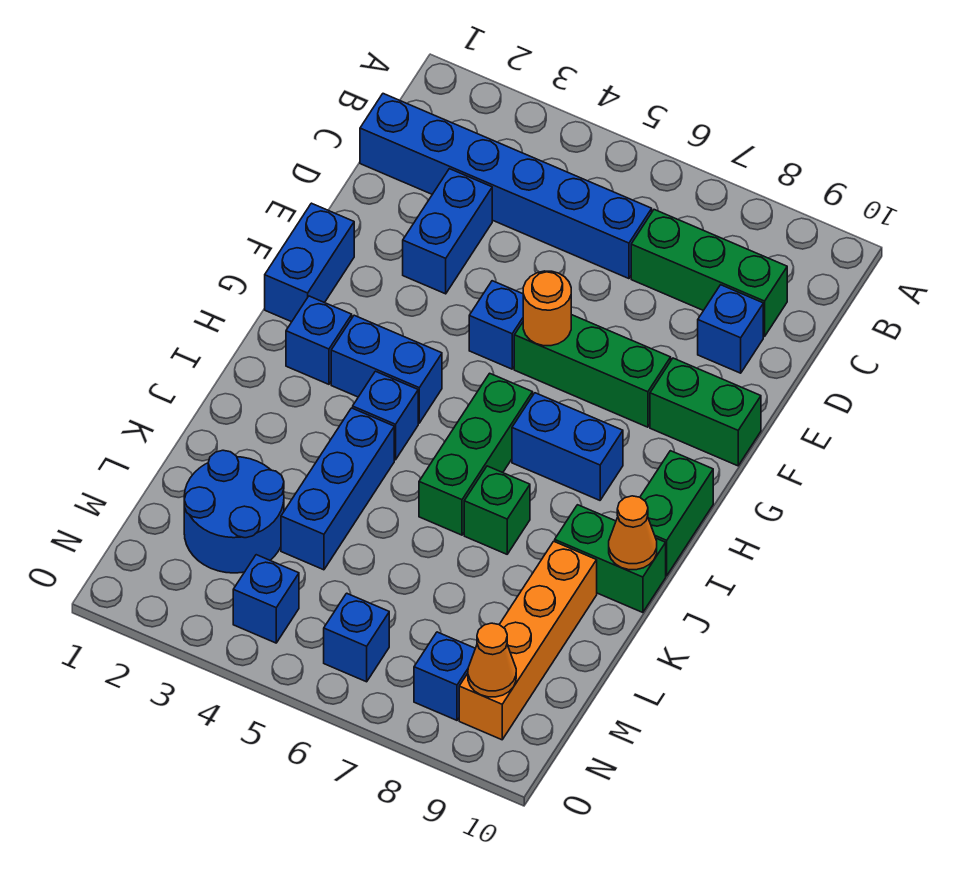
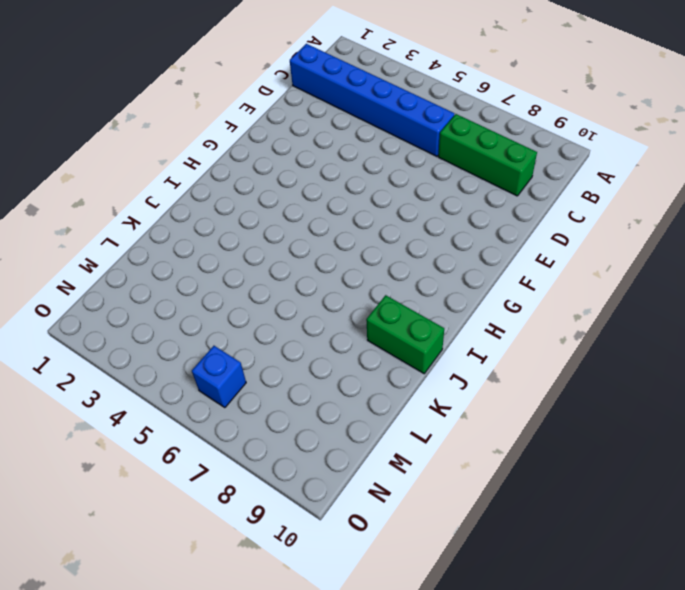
none -> blue 1x2 brick [403,169,492,294]
none -> blue 1x1 brick [698,285,763,373]
none -> blue 1x2 brick [265,203,354,322]

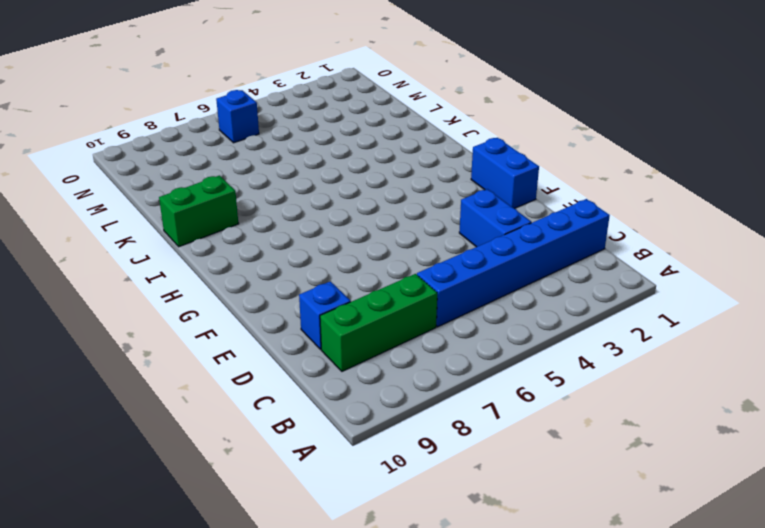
none -> blue 1x1 brick [469,281,523,369]
none -> green 1x3 brick [514,315,671,427]
none -> green 1x2 brick [650,358,761,466]

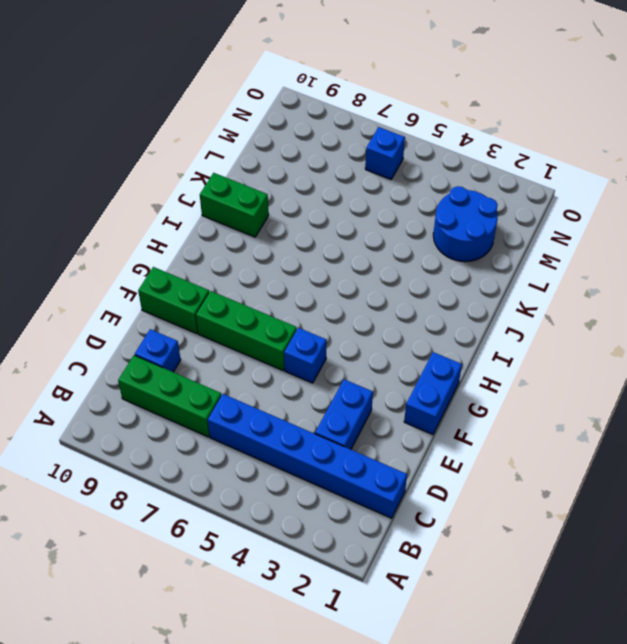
none -> blue 1x1 brick [286,296,352,384]
none -> blue 1x2 brick [331,315,442,423]
none -> green 1x3 brick [419,373,533,535]

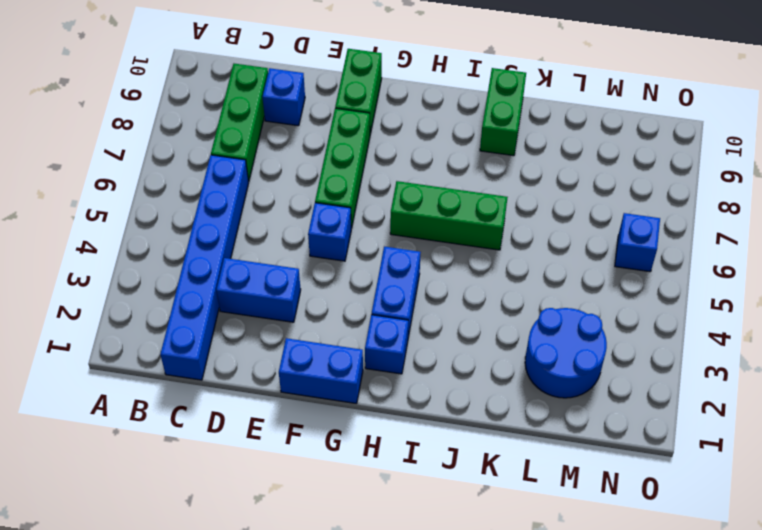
none -> blue 1x2 brick [512,393,623,500]
none -> green 1x2 brick [640,451,713,576]
none -> blue 1x1 brick [353,371,418,460]

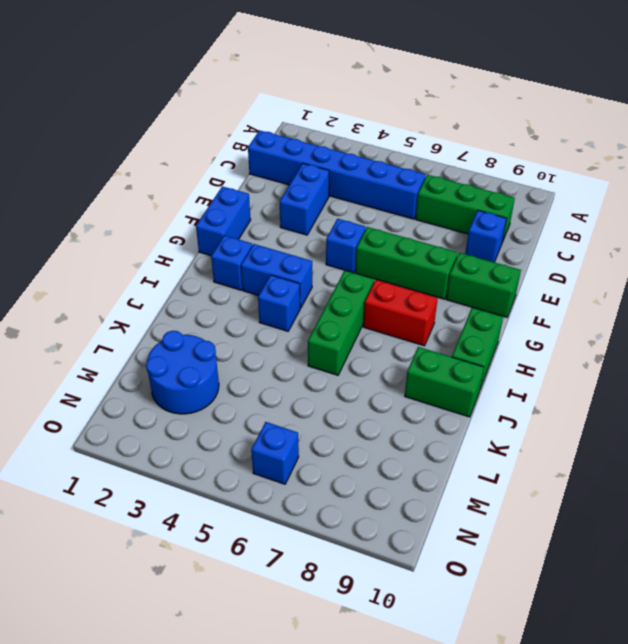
red 1x2 brick [363,280,438,346] -> blue 1x2 brick [512,393,623,500]
none -> blue 1x3 brick [281,408,394,570]
none -> green 1x1 brick [464,466,530,554]
none -> orange 1x4 brick [459,541,597,740]

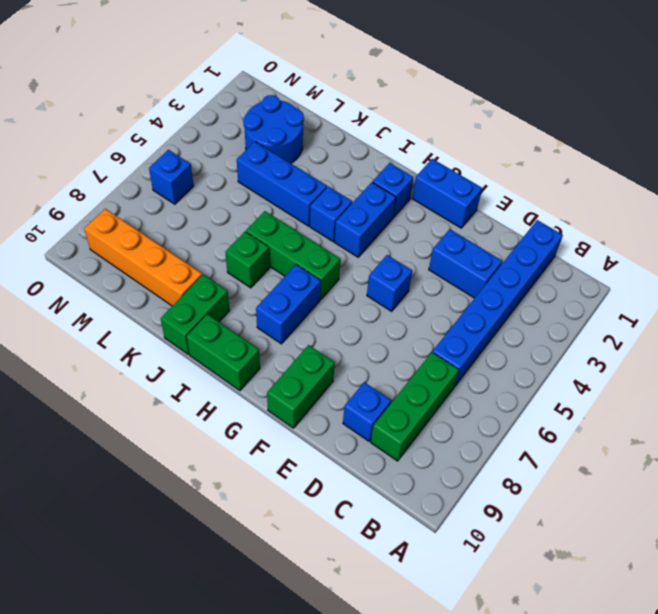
none -> green 1x3 brick [514,315,671,427]
none -> blue 1x1 brick [233,555,299,643]
none -> blue 1x1 brick [414,632,475,720]

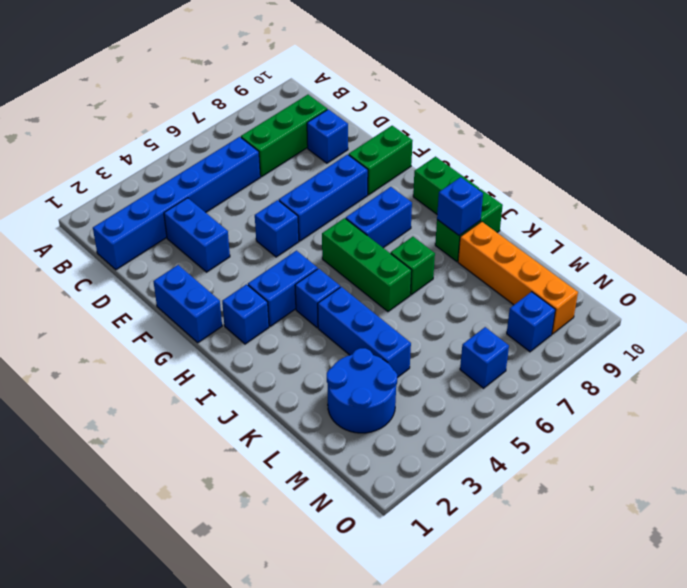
blue 1x3 brick [279,154,368,241] -> green 1x3 brick [514,315,671,427]
blue 1x1 brick [437,177,483,235] -> blue 1x1 brick moved to [233,555,299,643]
none -> orange 1x1 round brick [523,271,571,346]
none -> orange 1x1 cone [609,496,657,570]
none -> orange 1x1 cone [468,623,516,697]

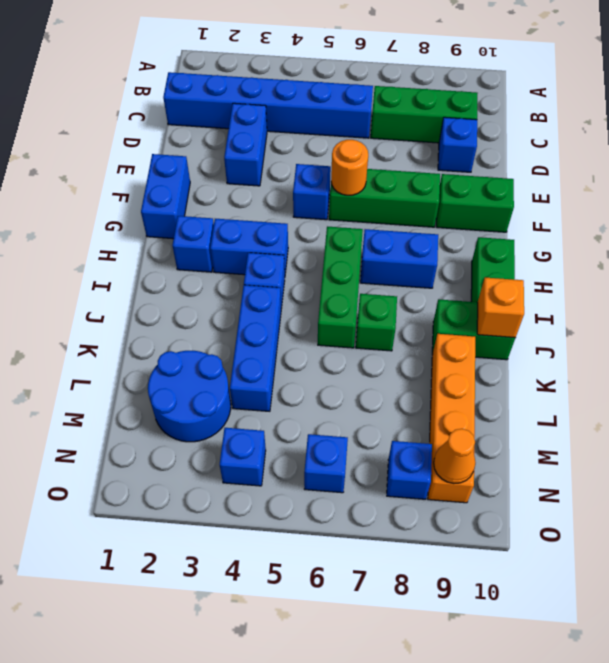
orange 1x1 brick [477,277,524,338] -> orange 1x1 cone [609,496,657,570]

